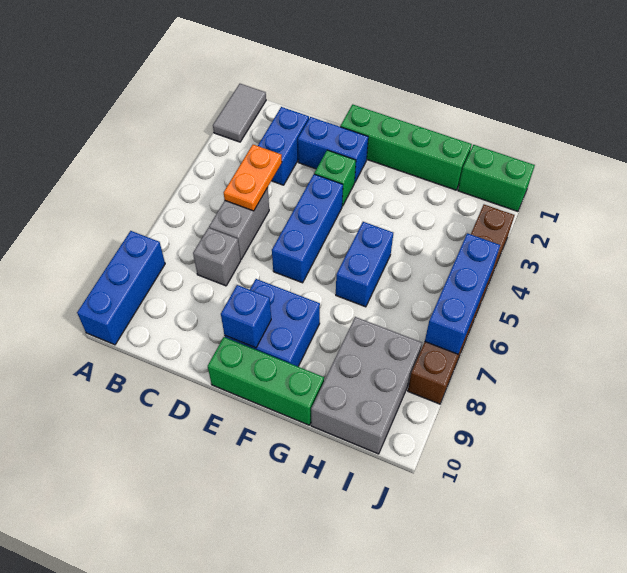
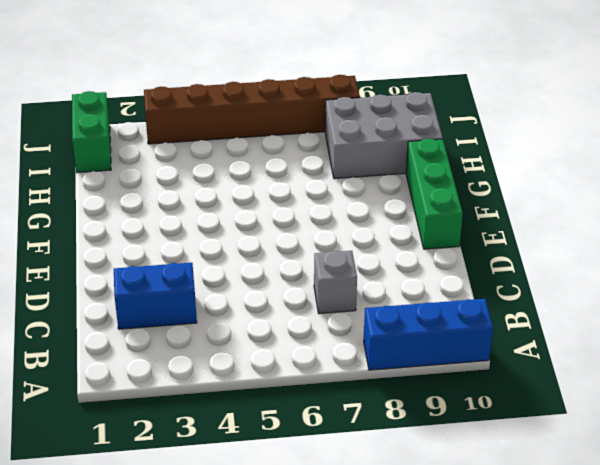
none -> grey 1x2 tile [213,84,266,142]
none -> grey 1x2 brick [209,188,269,259]
none -> blue 1x2 brick [298,117,368,182]

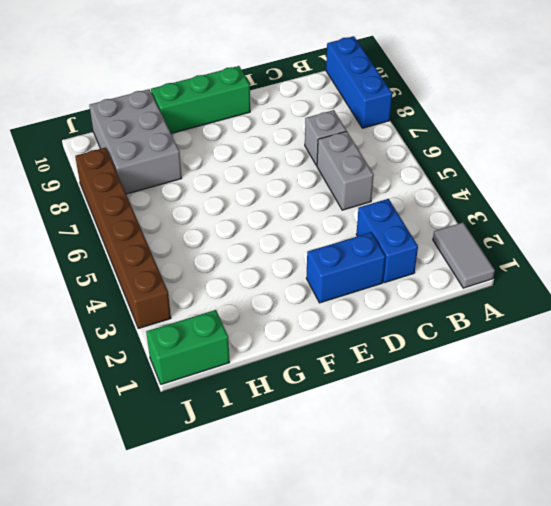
none -> green 1x4 brick [340,104,472,190]
none -> green 1x1 brick [314,150,356,206]
none -> blue 1x3 brick [272,174,343,283]

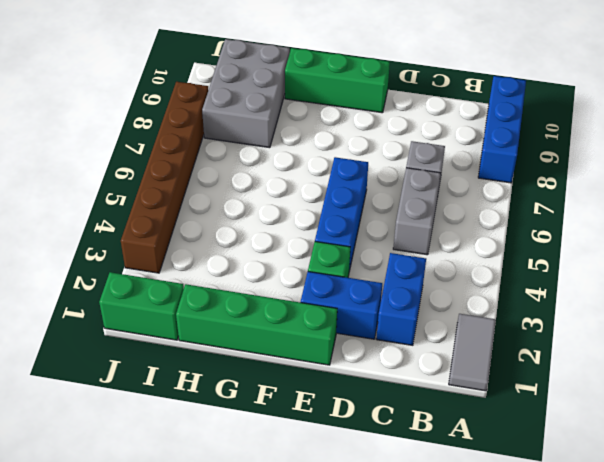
none -> blue 2x2 brick [225,279,320,366]
none -> blue 1x2 brick [336,222,393,307]
none -> orange 1x2 plate [224,145,282,211]

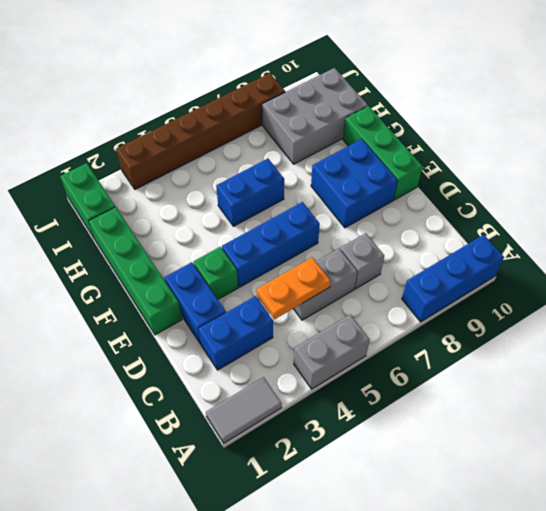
grey 1x2 brick [294,314,370,389] -> none
none -> blue 1x1 brick [221,285,271,348]
none -> blue 1x3 brick [425,233,500,354]

